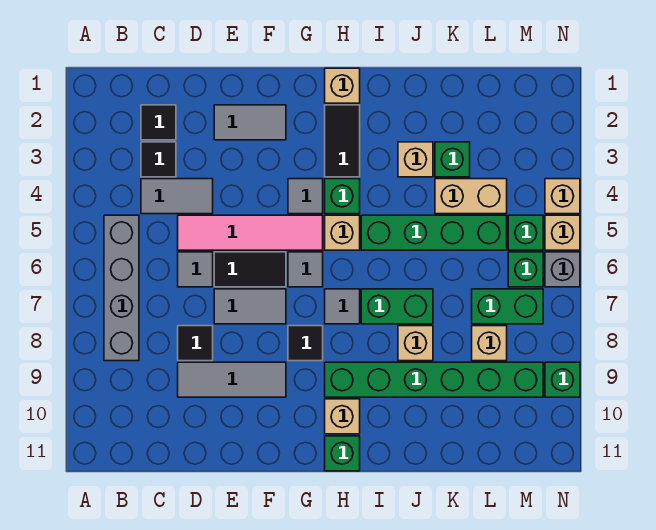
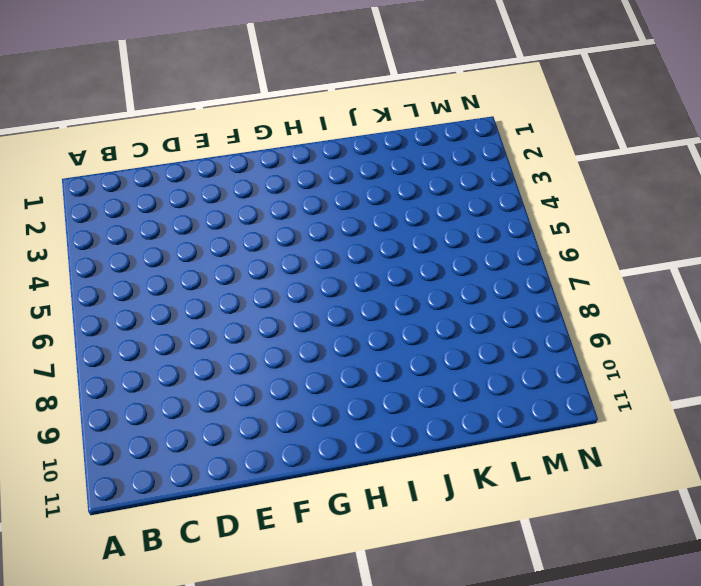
none -> grey 1x4 brick [104,215,139,361]
none -> black 1x1 tile [141,105,176,140]
none -> black 1x1 tile [141,142,176,177]
none -> grey 1x2 tile [141,179,213,214]

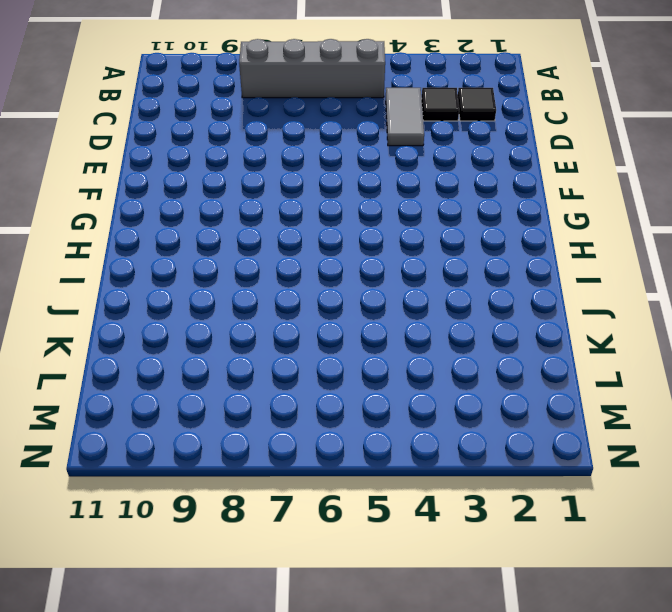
none -> pink 1x4 tile [178,215,323,250]
none -> grey 1x1 tile [178,252,213,287]
none -> black 1x1 tile [178,326,213,361]
none -> grey 1x3 tile [178,362,286,397]

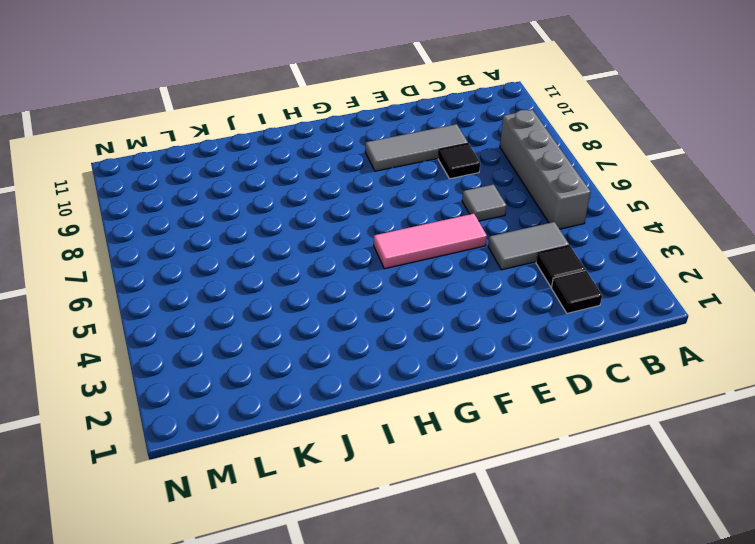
pink 1x3 tile [374,214,487,269] -> pink 1x4 tile [178,215,323,250]
none -> grey 1x2 tile [214,105,286,140]
none -> black 1x2 tile [214,252,286,287]
none -> grey 1x2 tile [214,289,286,324]
none -> grey 1x1 tile [288,179,323,214]

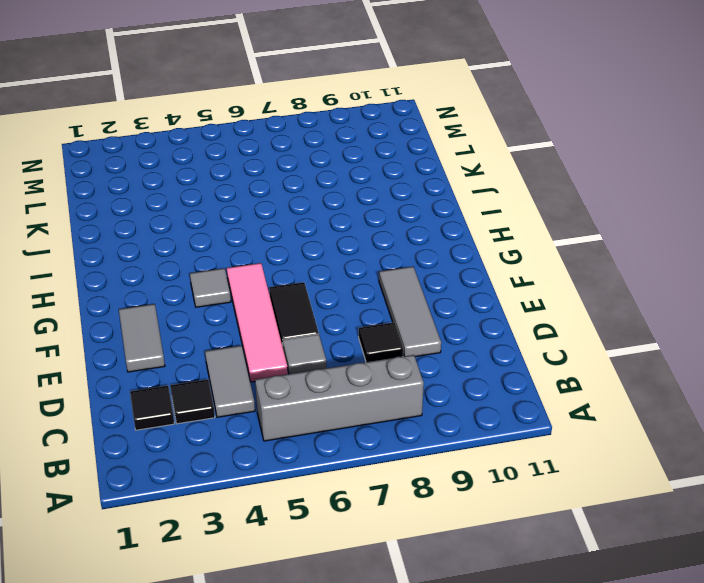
none -> grey 1x2 tile [214,289,286,324]
none -> grey 1x1 tile [288,252,323,287]
none -> black 1x1 tile [288,326,323,361]
none -> tan 1x1 brick [325,68,360,103]

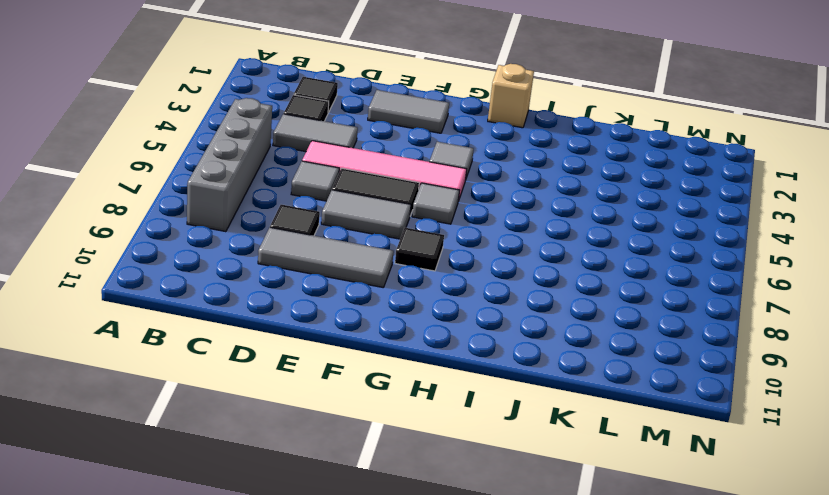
none -> black 1x2 tile [325,105,360,177]
none -> green 1x1 brick [325,179,360,214]
none -> tan 1x1 brick [325,215,360,250]
none -> grey 1x1 tile [325,289,360,324]

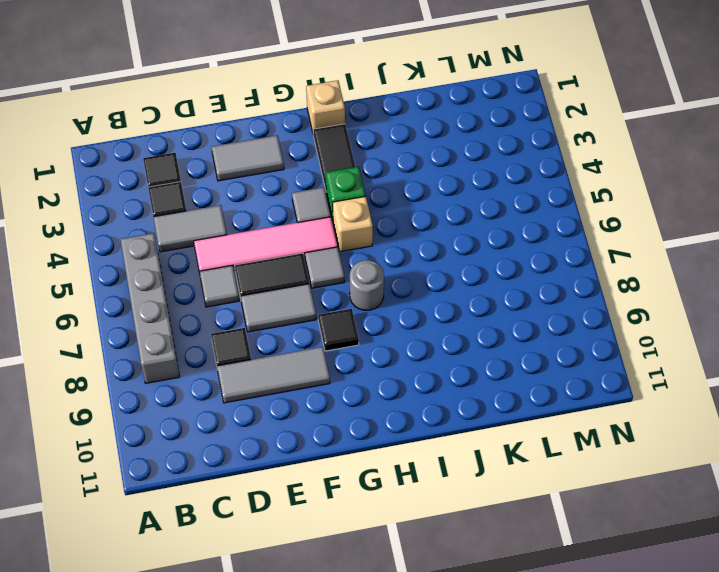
grey 1x1 round brick [350,260,384,310] -> grey 1x1 tile [325,289,360,324]
none -> green 1x6 brick [325,362,543,397]
none -> tan 1x1 brick [325,399,360,434]
none -> green 1x1 brick [325,436,360,471]
none -> green 1x4 brick [361,215,507,250]

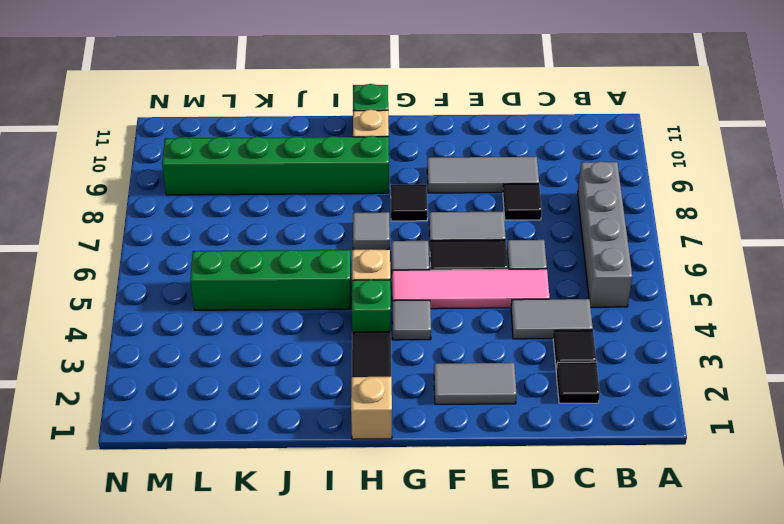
none -> green 1x2 brick [361,289,433,324]
none -> tan 1x1 brick [398,142,433,177]
none -> tan 1x1 brick [398,326,433,361]
none -> green 1x1 brick [435,142,470,177]

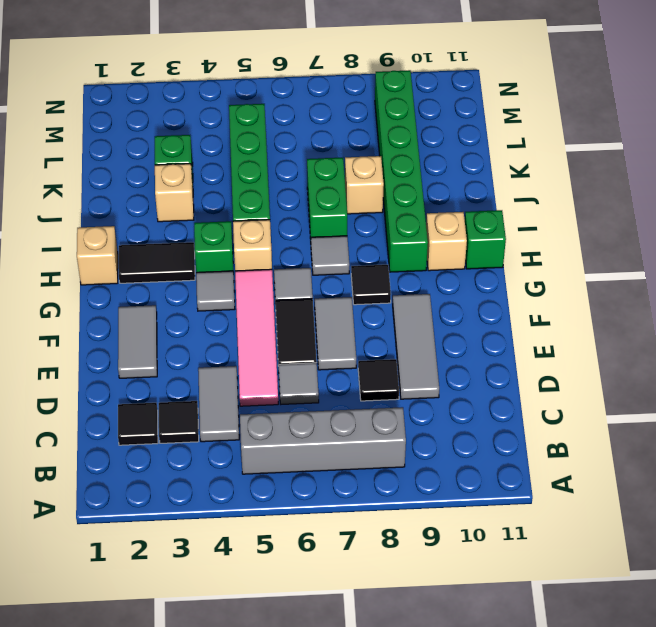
none -> tan 1x2 brick [435,179,507,214]
none -> green 1x2 brick [472,289,543,324]
none -> tan 1x1 brick [472,326,507,361]
none -> green 1x1 brick [508,215,543,250]

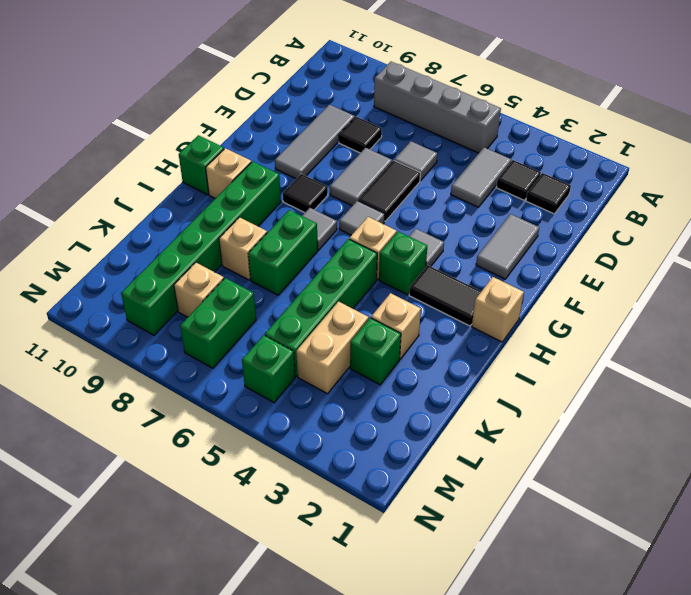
none -> pink 1x4 tile [178,215,323,250]
none -> green 1x1 brick [508,252,543,287]
none -> tan 1x1 brick [545,179,580,214]
none -> tan 1x1 brick [545,215,580,250]

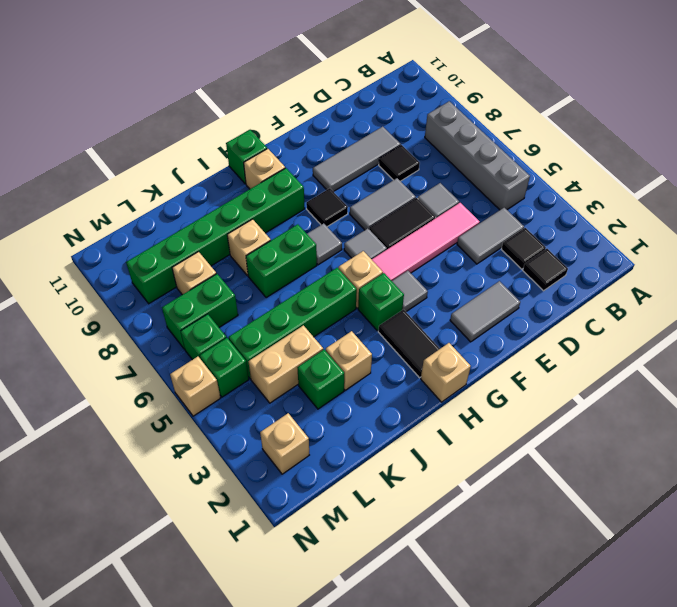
tan 1x1 brick [260,413,309,474] -> tan 1x1 brick moved to [545,179,580,214]
none -> grey 1x1 brick [545,252,580,287]
none -> green 1x1 brick [545,362,580,397]

